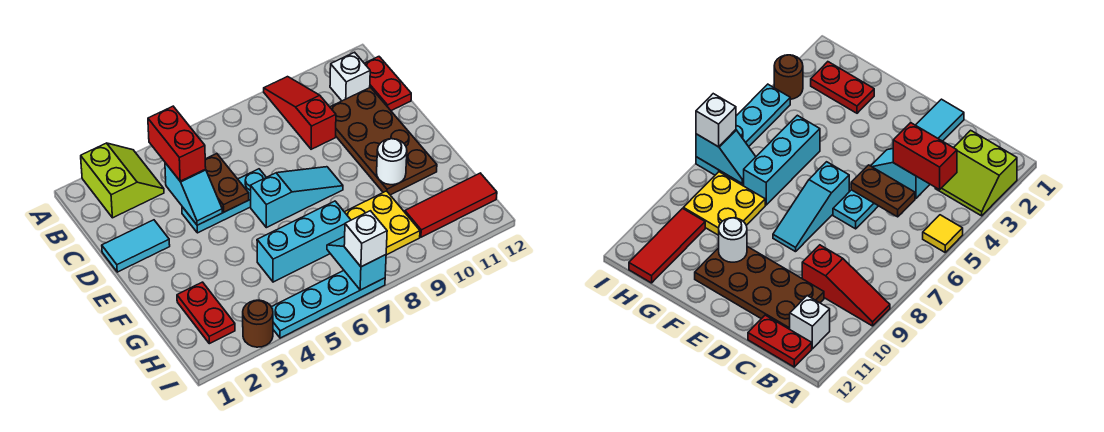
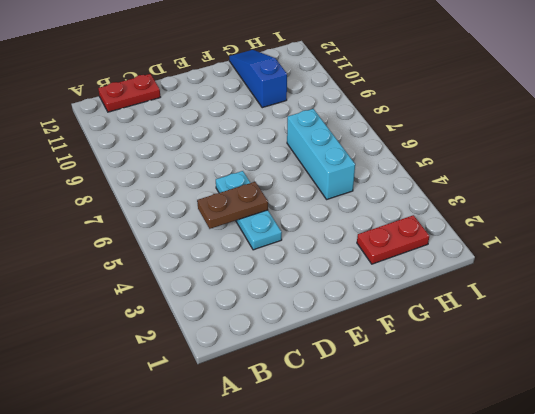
blue 1x3 slope [229,50,287,108] -> none
none -> lime 2x2 slope [81,143,164,218]
none -> yellow 1x1 tile [923,215,963,252]
none -> red 1x3 slope [264,77,336,149]

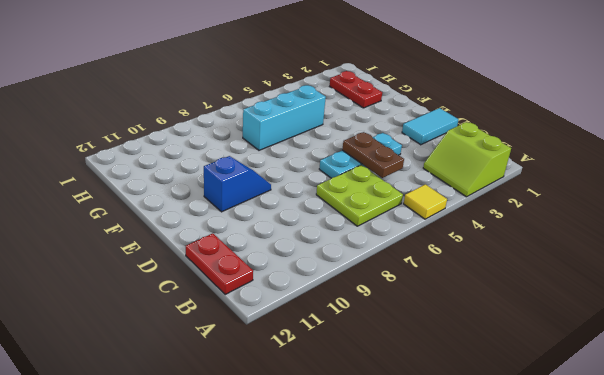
lime 2x2 plate [316,165,403,226] -> none
blue 1x2 slope [204,156,271,212] -> brown 2x4 plate [330,87,437,195]
none -> red 1x3 slope [264,77,336,149]
none -> white 1x1 brick [330,52,370,101]
none -> cyan 1x3 slope [251,167,343,228]

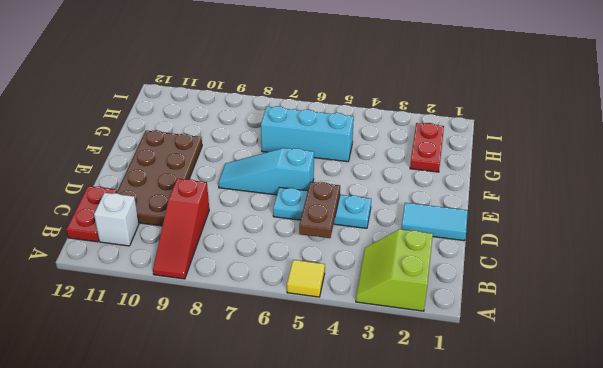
none -> yellow 2x2 plate [345,191,420,255]
none -> red 1x3 tile [405,173,497,237]
none -> brown 1x1 round brick [243,300,273,347]

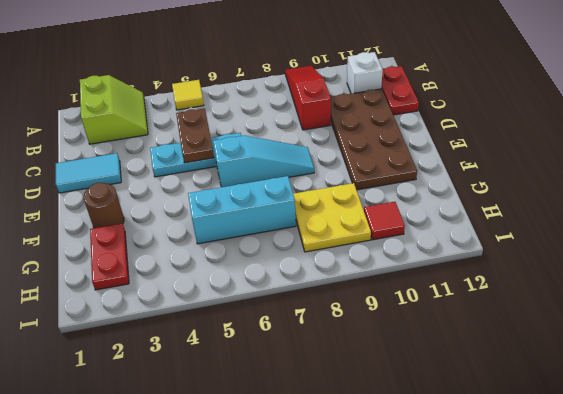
brown 1x1 round brick [83,183,124,228] -> brown 1x1 round brick moved to [243,300,273,347]
red 1x1 tile [364,202,405,240] -> red 1x3 tile [405,173,497,237]
none -> cyan 1x4 plate [272,271,385,338]
none -> cyan 1x2 slope [165,163,222,225]
none -> white 1x1 round brick [377,139,407,185]

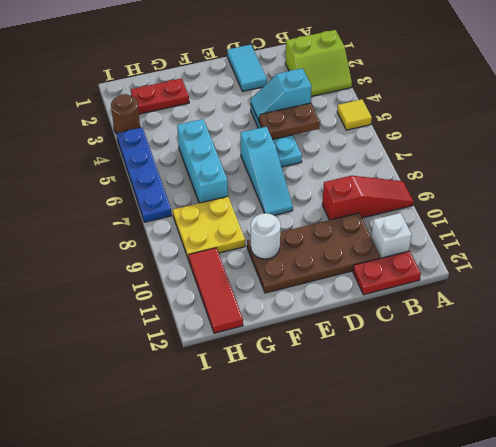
blue 1x4 plate [117,128,172,222] -> cyan 1x4 plate [272,271,385,338]
none -> cyan 1x2 slope [327,236,386,290]
none -> red 1x2 brick [148,106,206,181]
none -> white 1x1 brick [344,211,387,267]

